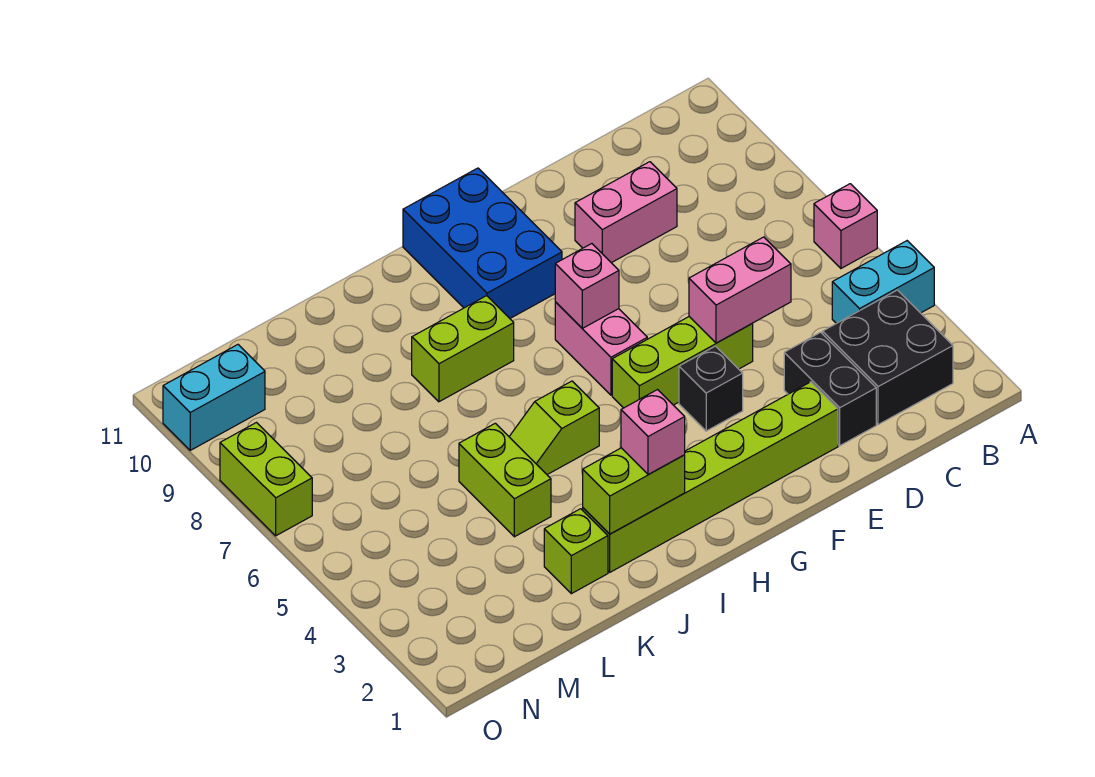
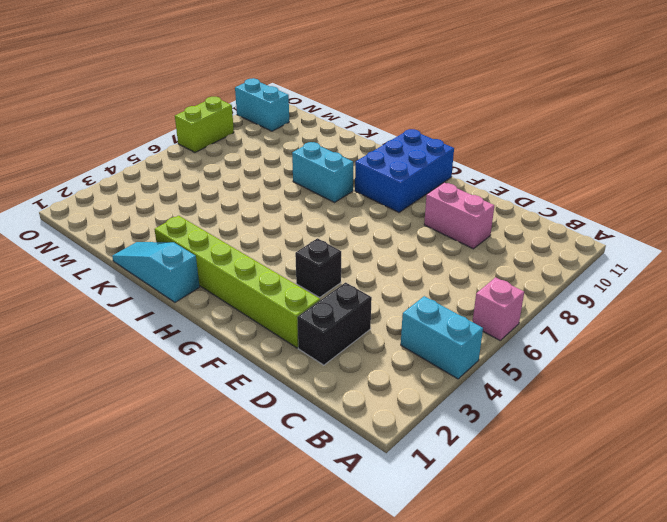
cyan 1x3 slope [112,242,200,302] -> none
cyan 1x2 brick [292,142,353,202] -> lime 1x2 brick [412,296,514,402]
none -> black 2x2 brick [823,290,953,425]
none -> lime 1x3 brick [612,317,753,408]
none -> pink 1x2 brick [555,302,647,395]

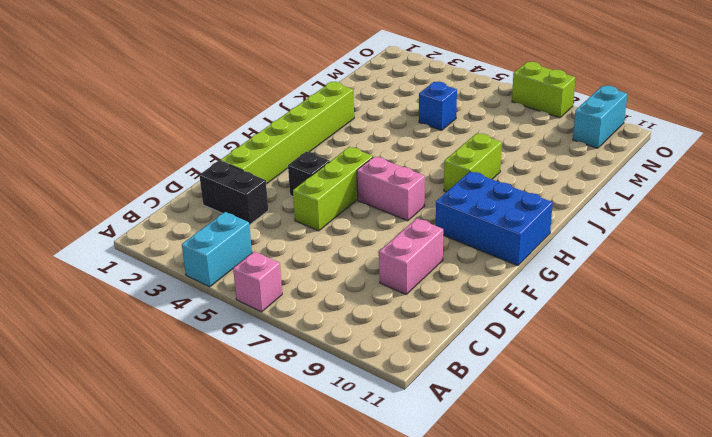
blue 1x1 brick [419,82,457,130] -> none
none -> black 2x2 brick [823,290,953,425]
none -> lime 1x2 slope [509,381,599,475]
none -> lime 1x1 brick [544,509,608,594]

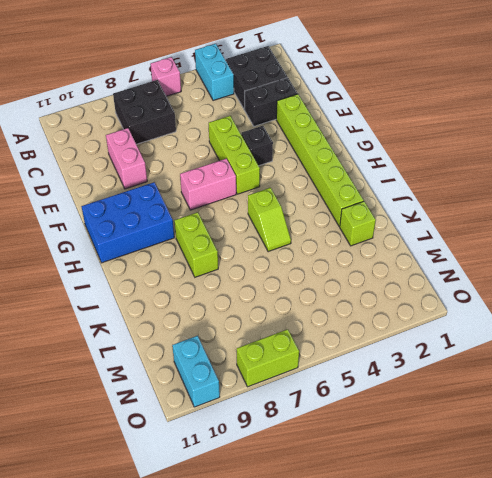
black 2x2 brick [113,80,176,144] -> none
none -> lime 1x2 brick [459,423,551,537]
none -> pink 1x2 brick [689,237,791,343]
none -> pink 1x1 brick [555,244,619,328]

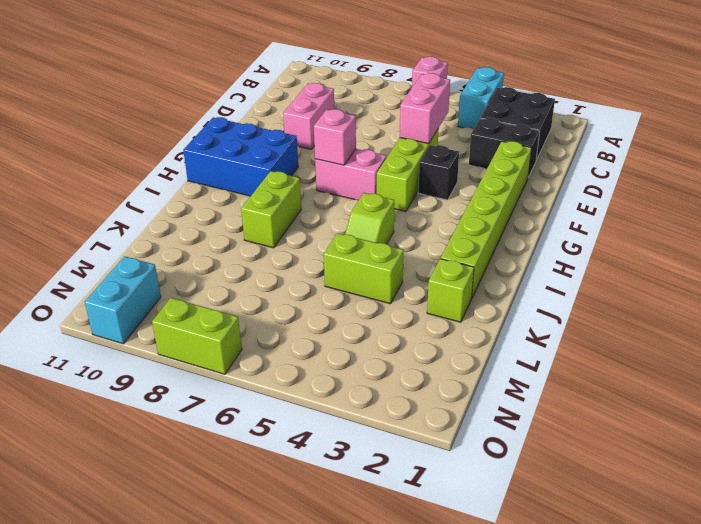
none -> lime 1x2 brick [583,448,685,534]
none -> pink 1x1 brick [621,390,685,474]

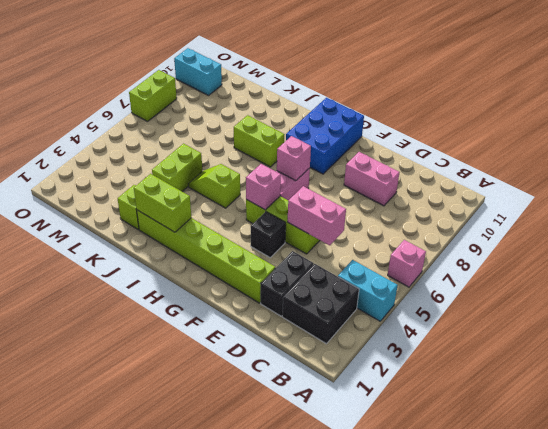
pink 1x1 brick [246,164,281,210] -> pink 1x1 brick moved to [621,390,685,474]

